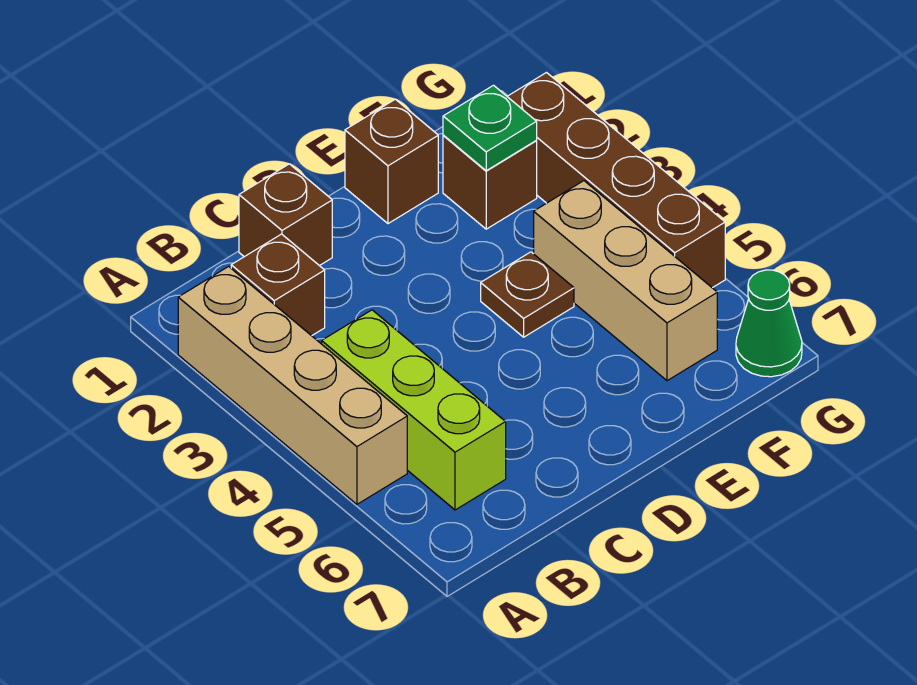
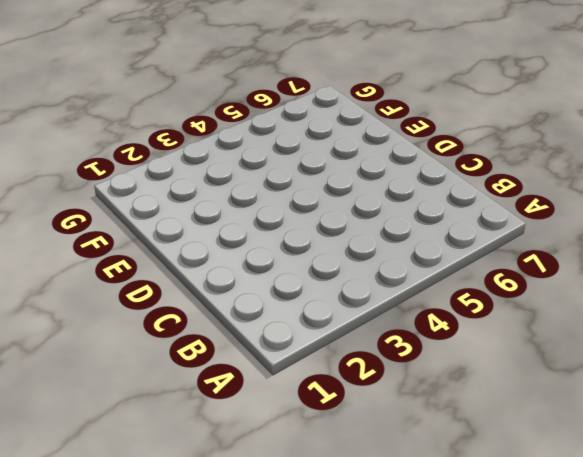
none -> tan 1x4 brick [178,266,407,504]
none -> brown 1x1 brick [231,234,325,336]

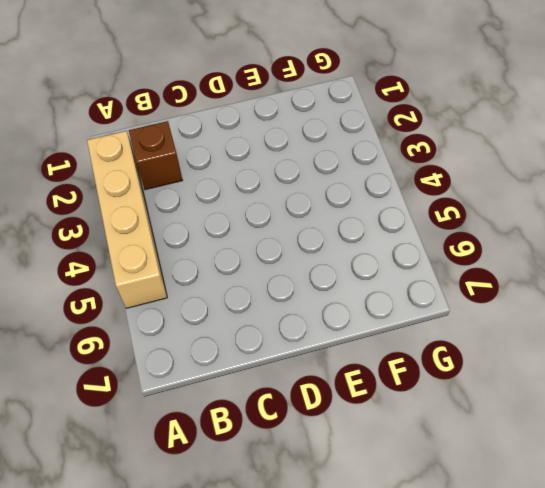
none -> lime 1x3 brick [322,310,506,510]
none -> brown 1x1 brick [239,164,332,266]

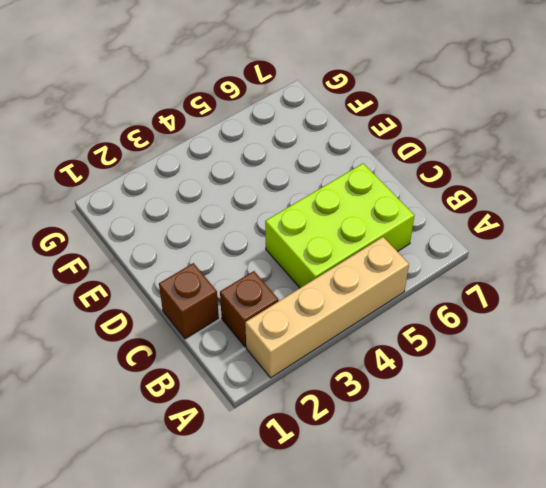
lime 2x3 brick [265,163,414,288] -> lime 1x3 brick [322,310,506,510]
none -> brown 1x1 brick [345,99,438,224]
none -> brown 1x1 plate [481,252,574,337]

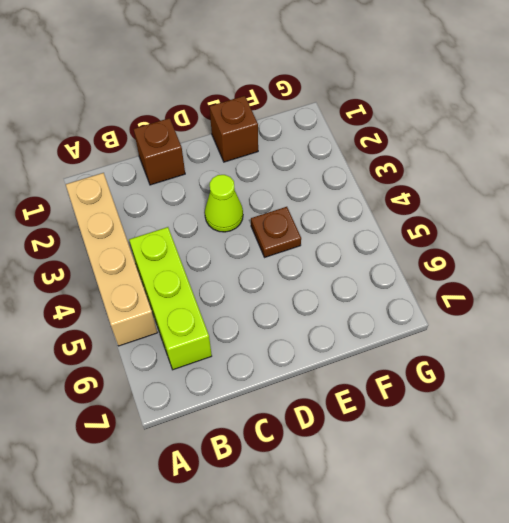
lime 1x1 cone [205,175,243,232] -> none
none -> brown 1x1 brick [231,234,325,336]
none -> brown 1x1 brick [443,135,537,229]

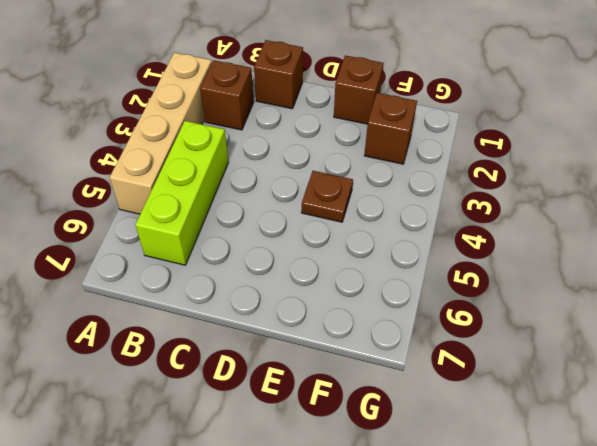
none -> tan 1x3 brick [534,181,717,381]
none -> brown 1x4 brick [507,73,725,288]

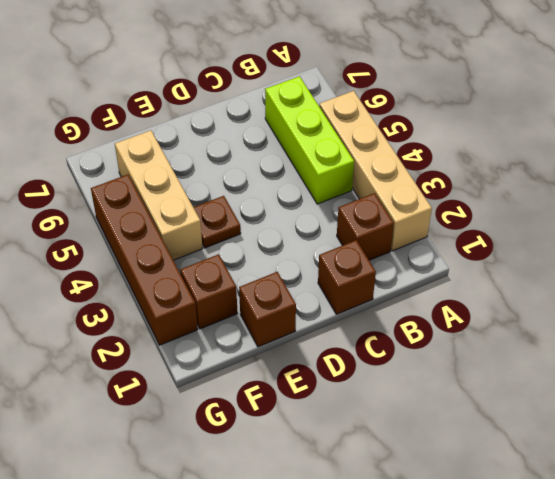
none -> green 1x1 cone [736,270,802,377]
none -> green 1x1 plate [443,85,537,171]

